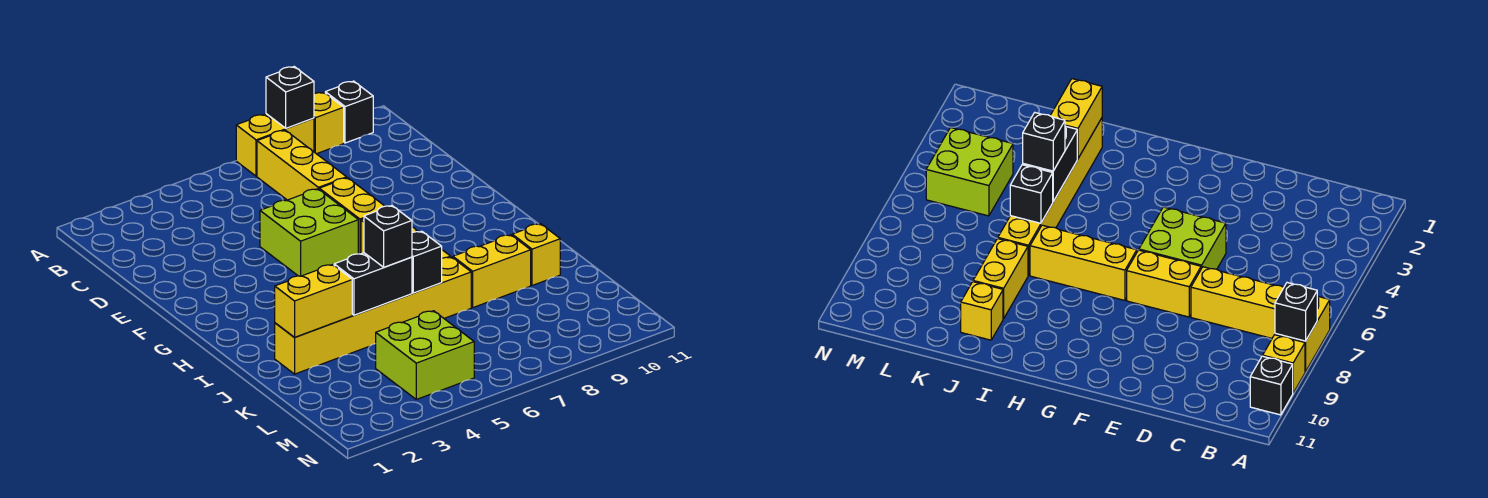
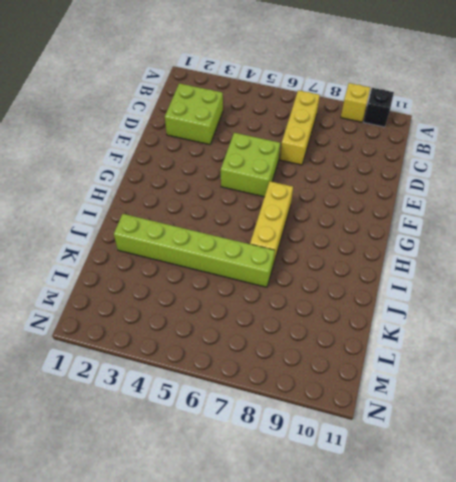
lime 2x2 brick [165,83,223,145] -> lime 2x2 brick moved to [376,311,474,399]
lime 1x6 brick [114,214,275,287] -> yellow 1x6 brick [275,257,471,374]
none -> yellow 1x2 brick [236,114,314,176]
none -> yellow 1x2 brick [319,178,384,254]
none -> yellow 1x2 brick [453,235,531,308]

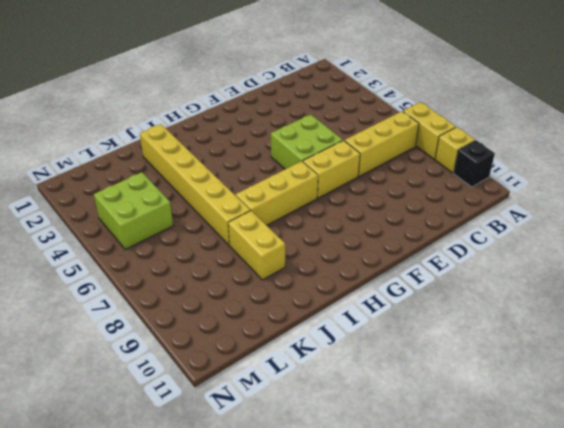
none -> yellow 1x1 brick [512,224,560,285]
none -> black 1x1 brick [266,67,314,128]
none -> yellow 1x2 brick [275,264,352,337]

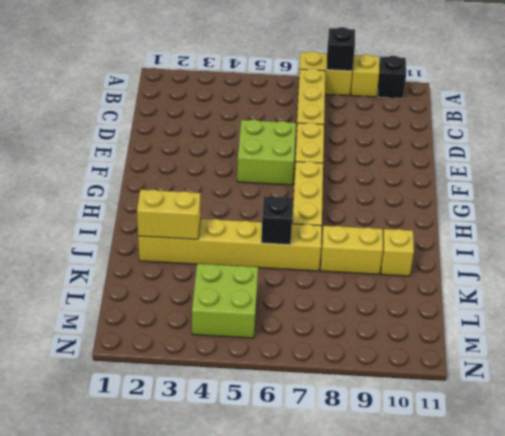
none -> black 1x2 brick [334,253,412,315]
none -> black 1x1 brick [364,206,412,267]

